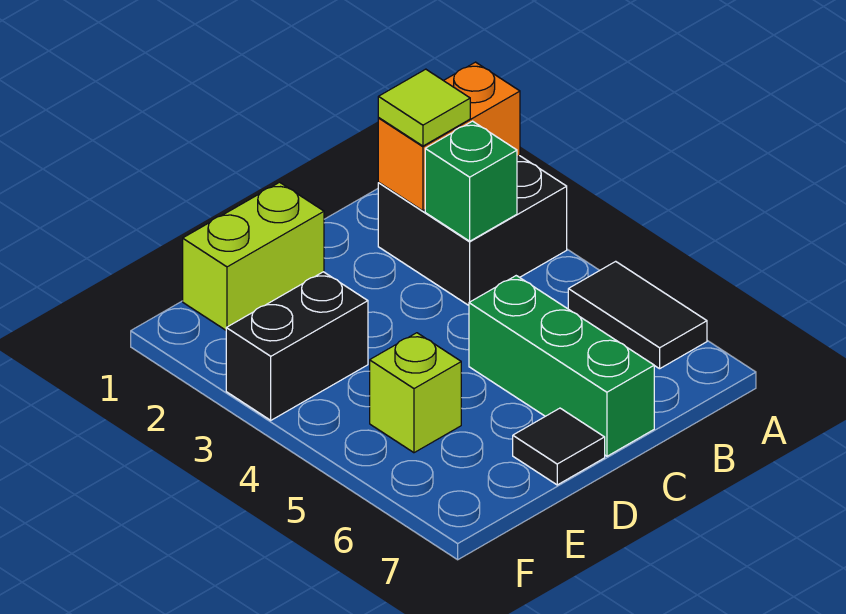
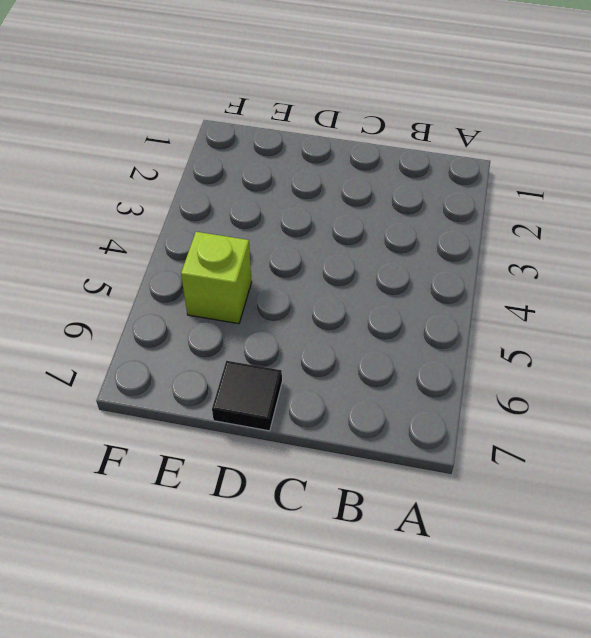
none -> black 2x2 brick [378,156,567,305]
none -> black 1x2 tile [568,261,707,369]

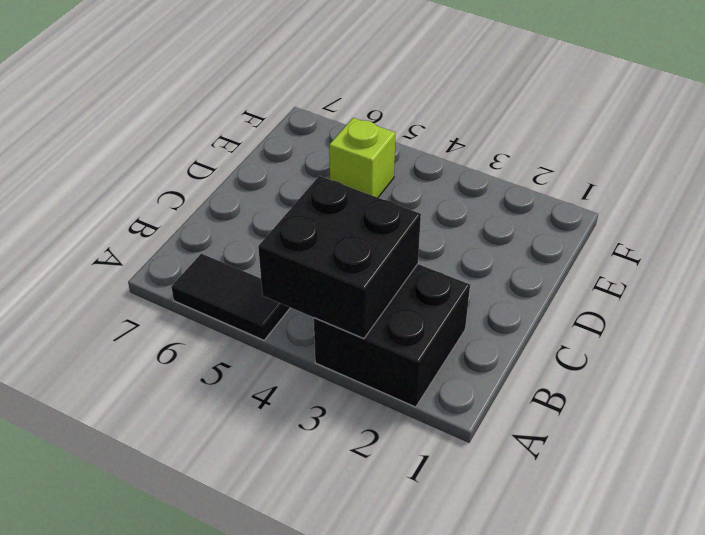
black 2x2 brick [258,176,421,339] -> green 1x1 brick [425,121,517,241]
none -> green 1x3 brick [469,276,654,456]
none -> lime 1x2 brick [183,182,324,330]

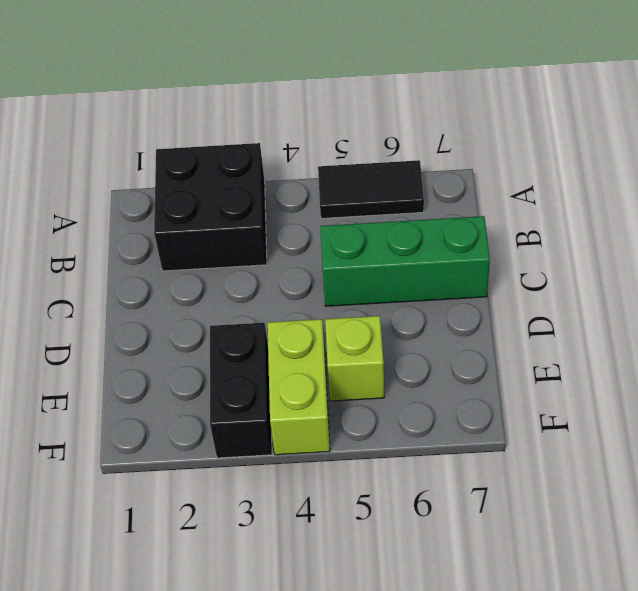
lime 1x2 brick [267,319,330,455] -> lime 1x2 brick moved to [183,182,324,330]
none -> black 1x1 tile [513,408,605,485]
none -> orange 1x2 brick [378,62,520,211]

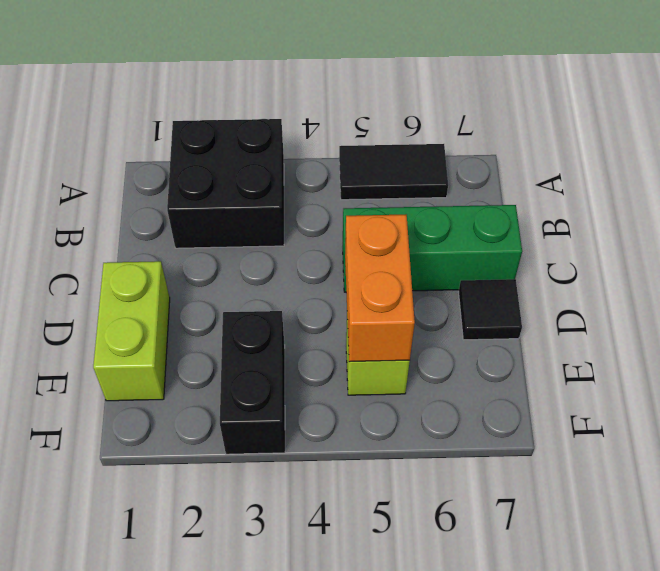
orange 1x2 brick [345,215,415,362] -> orange 1x2 brick moved to [378,62,520,211]
none -> green 1x1 brick [425,121,517,241]
none -> lime 1x1 tile [378,69,470,146]

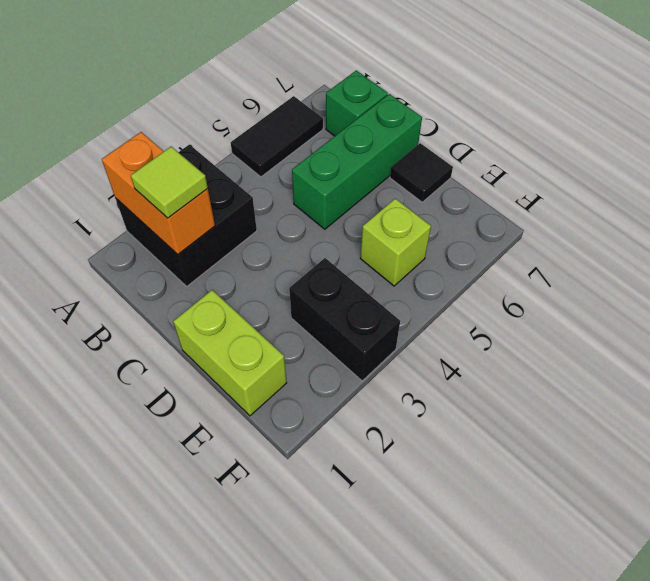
green 1x1 brick [326,70,388,136] -> green 1x1 brick moved to [425,121,517,241]

